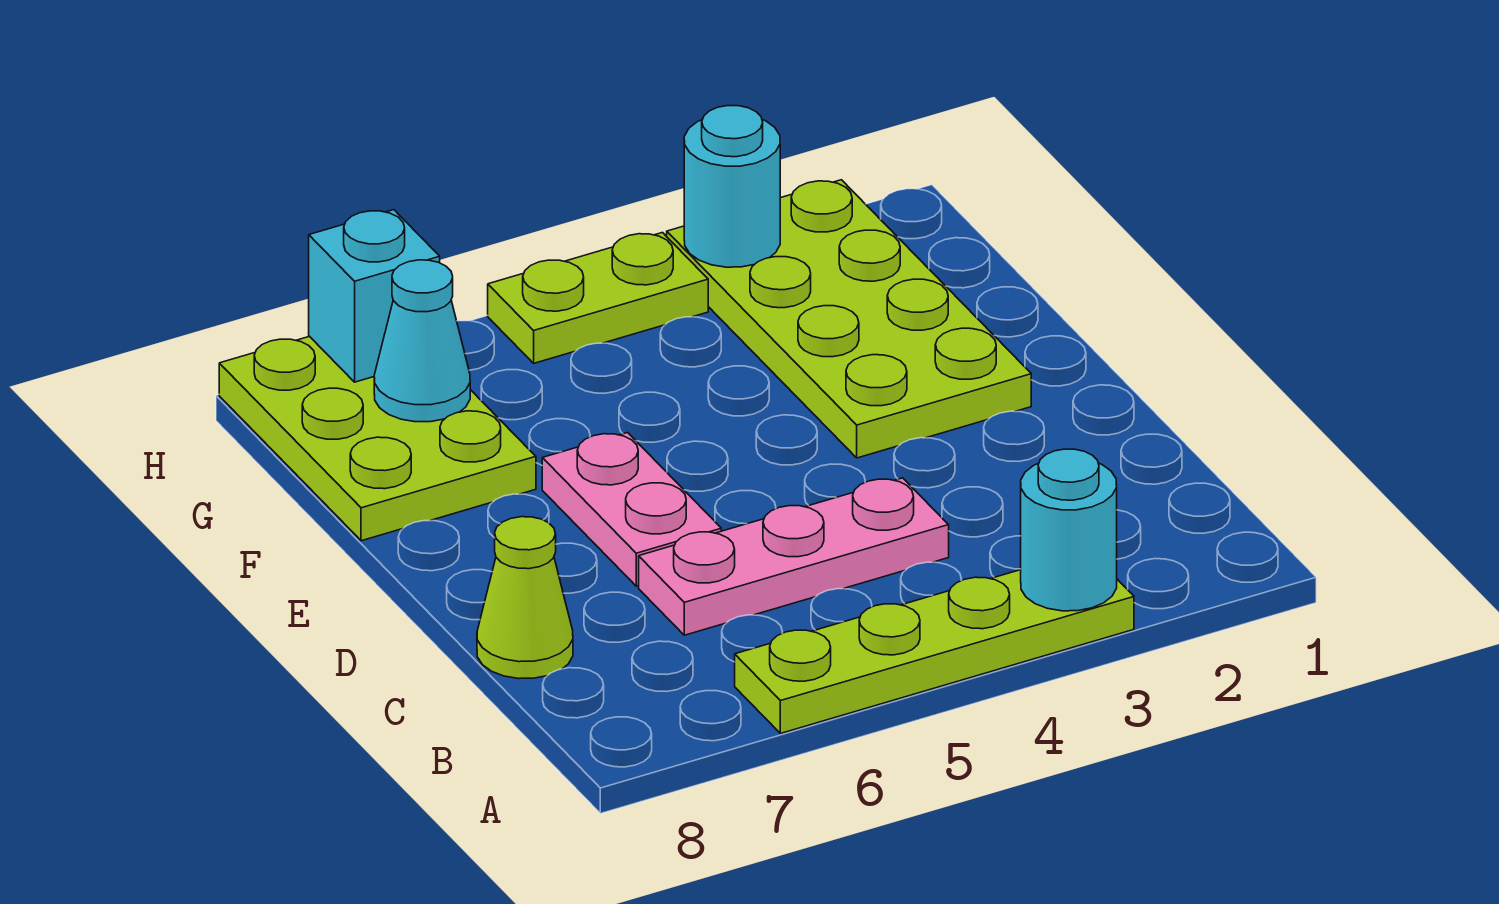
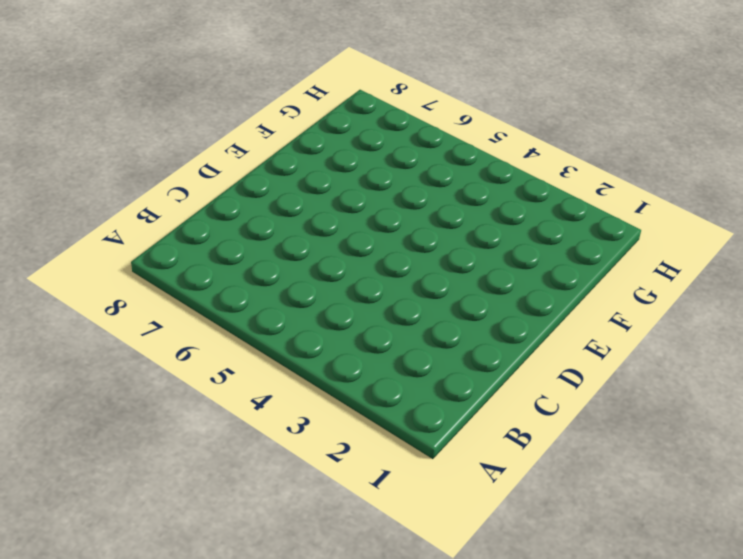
none -> lime 1x4 plate [735,570,1134,733]
none -> pink 1x3 plate [639,478,949,635]

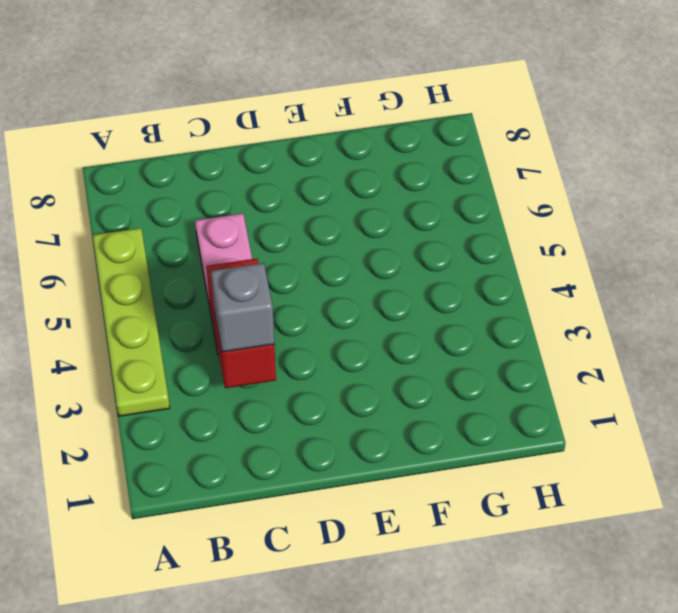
red 1x2 brick [207,258,276,388] -> none
grey 1x1 brick [211,263,274,352] -> none
none -> lime 1x1 cone [477,517,573,679]
none -> pink 1x2 plate [542,433,721,586]

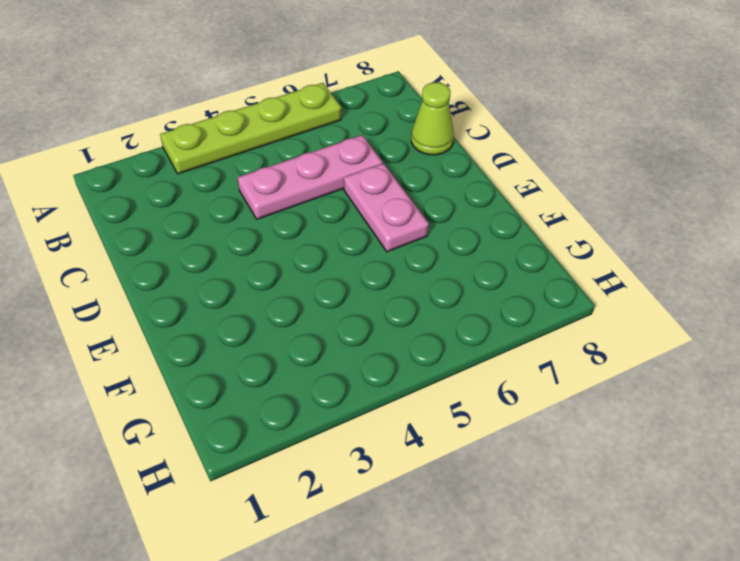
none -> lime 2x4 plate [667,180,1031,458]
none -> lime 2x3 plate [219,336,536,541]

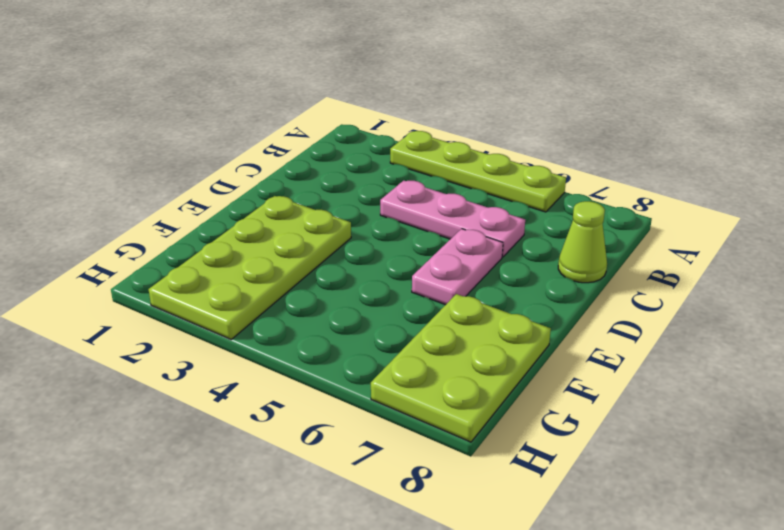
none -> lime 1x2 plate [488,233,708,363]
none -> cyan 1x1 round brick [1021,449,1117,611]

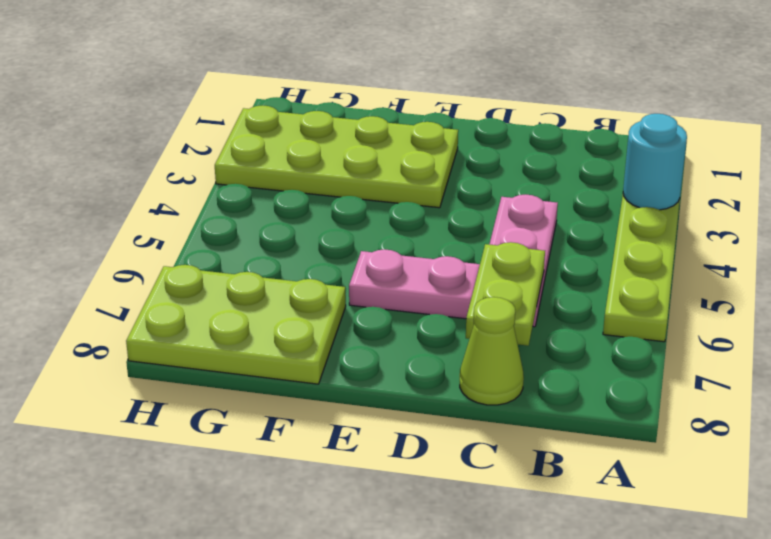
lime 1x2 plate [466,242,545,346] -> lime 1x2 plate moved to [488,233,708,363]
none -> cyan 1x1 cone [374,260,470,422]
none -> cyan 1x1 round brick [684,106,780,267]

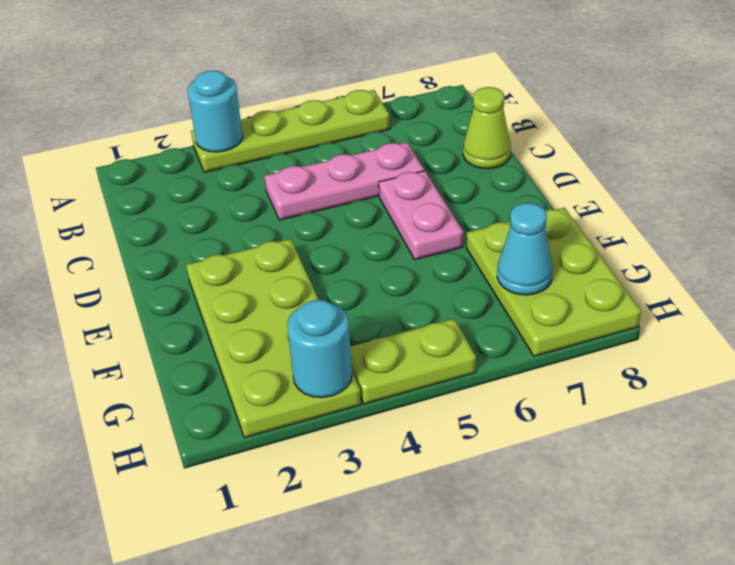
none -> cyan 1x1 brick [309,210,440,382]

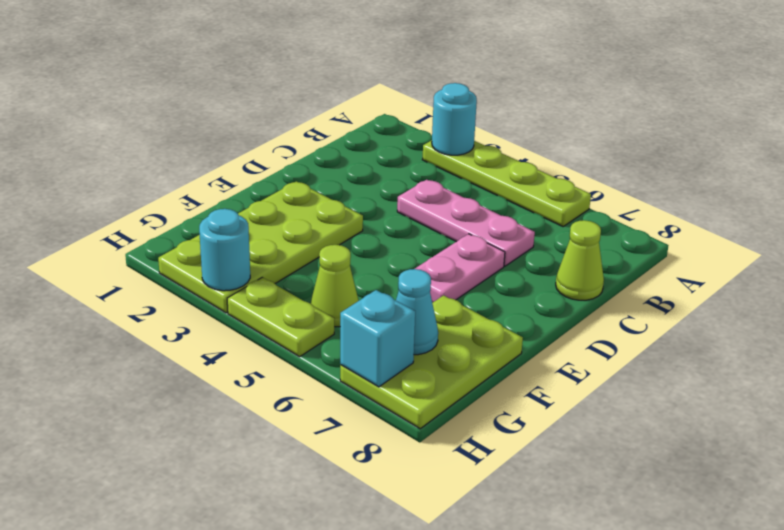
lime 1x1 cone [311,245,359,327] -> none

